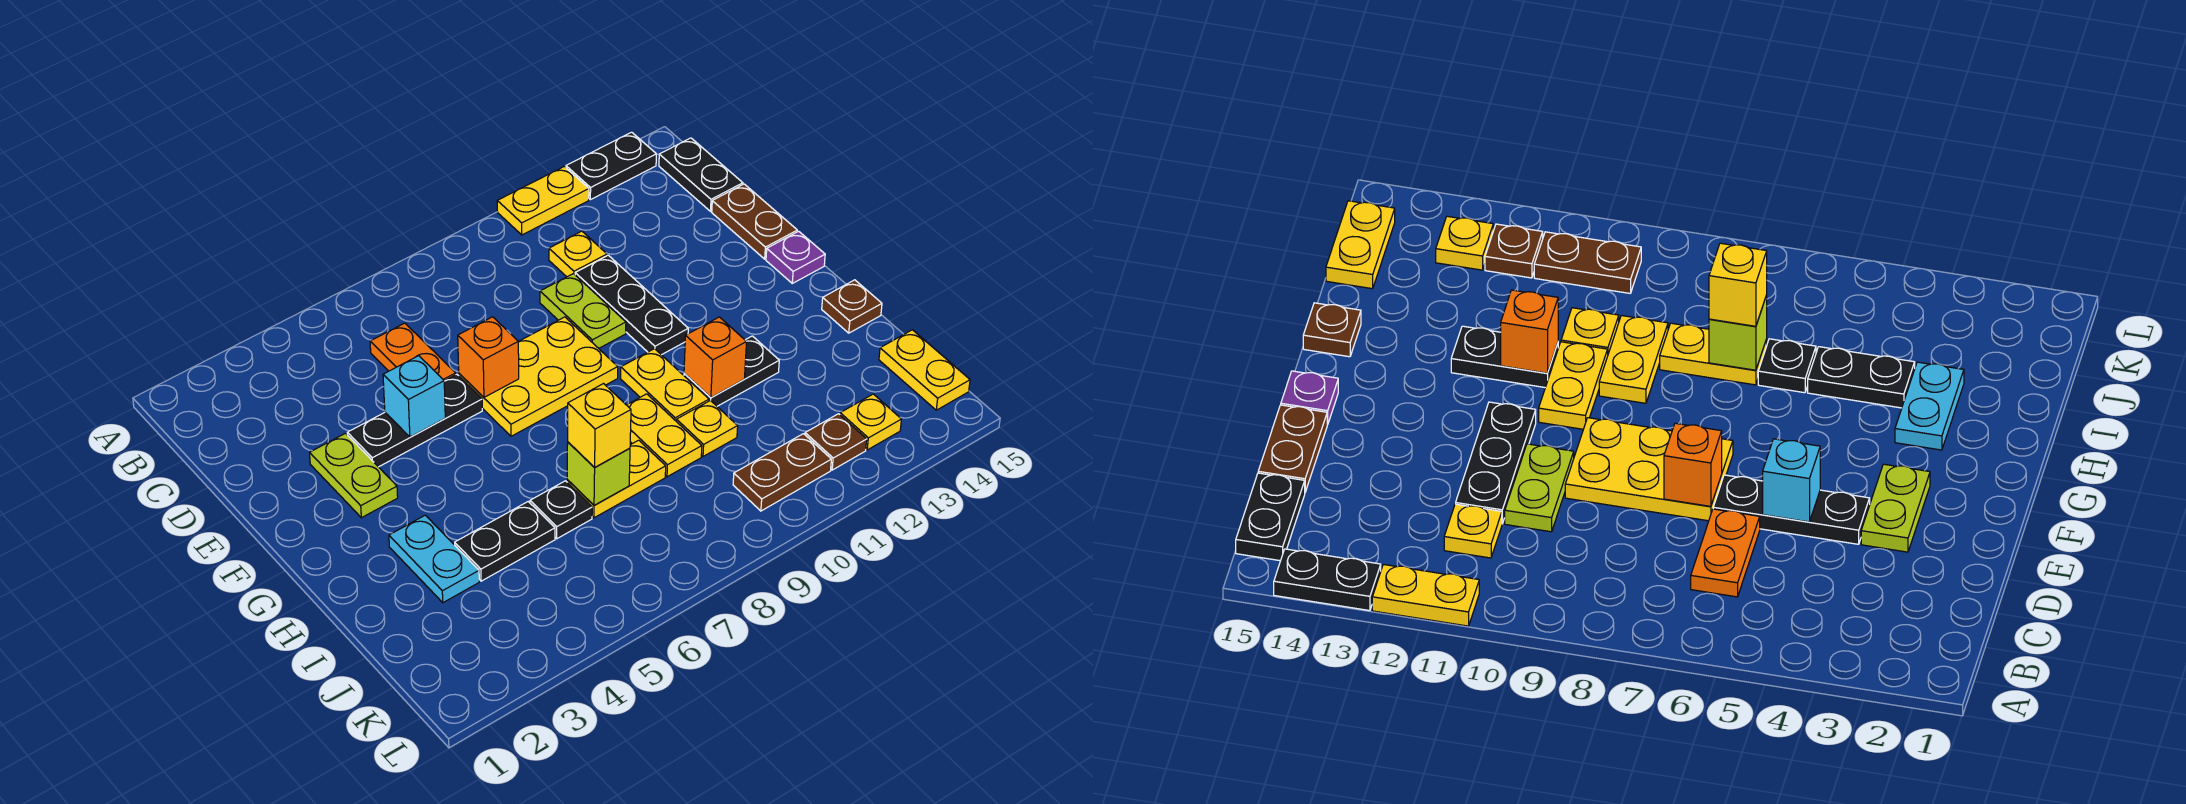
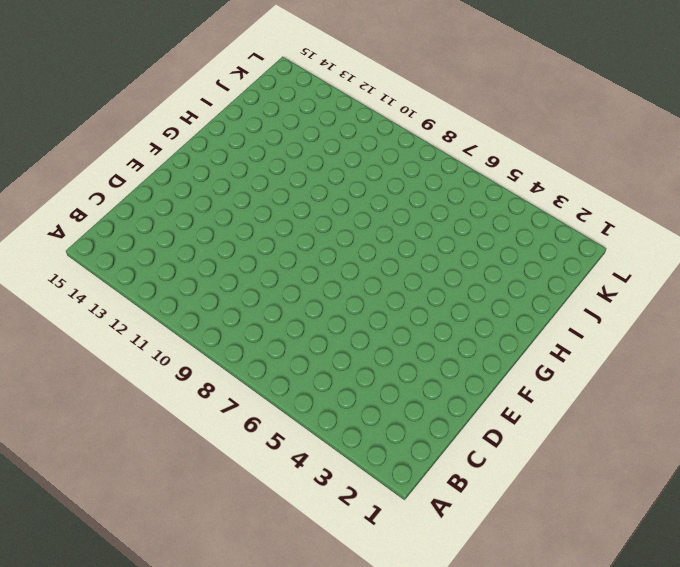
none -> yellow 1x2 plate [497,166,589,235]
none -> black 1x2 plate [566,132,656,200]
none -> black 1x2 plate [659,138,743,211]
none -> orange 1x2 plate [370,323,456,381]

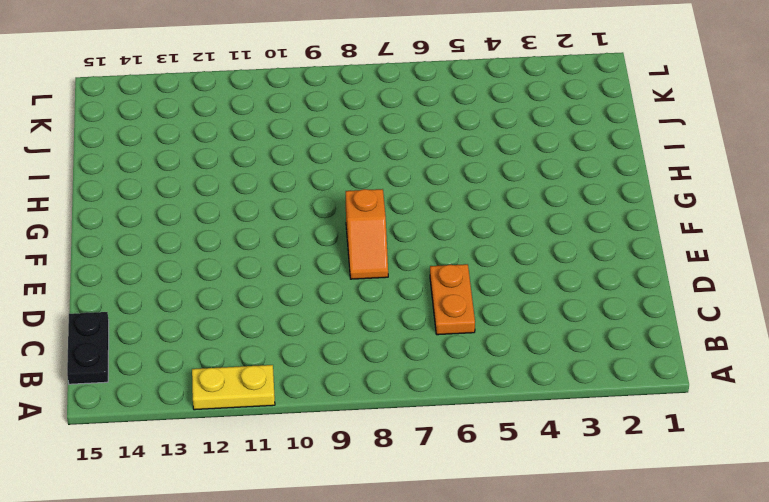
orange 1x2 slope [346,189,388,279] -> yellow 2x3 plate [459,317,618,436]
none -> black 1x2 plate [566,132,656,200]
none -> yellow 1x1 plate [549,231,607,277]
none -> lime 1x2 plate [540,274,626,348]
none -> black 1x3 plate [575,255,688,355]

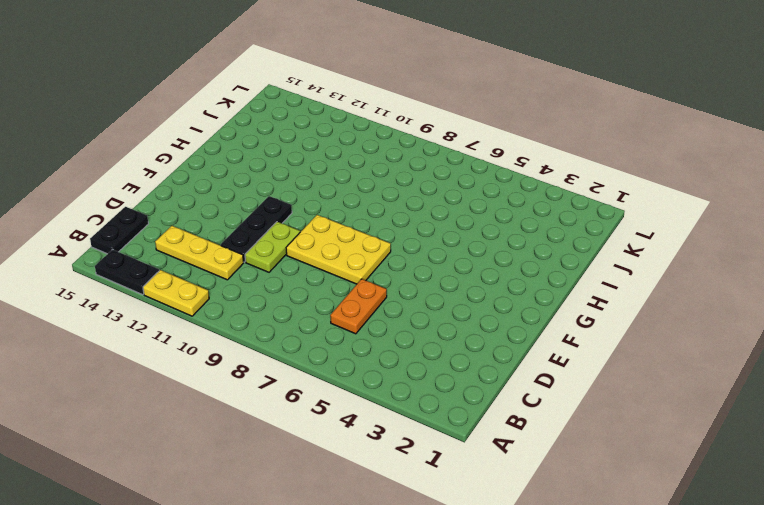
yellow 1x3 plate [155,226,244,280] -> yellow 1x1 plate [549,231,607,277]
none -> brown 1x2 plate [712,184,797,259]
none -> lime 1x2 plate [310,433,398,518]
none -> black 1x3 plate [347,374,482,467]
none -> purple 1x1 plate [766,231,825,283]

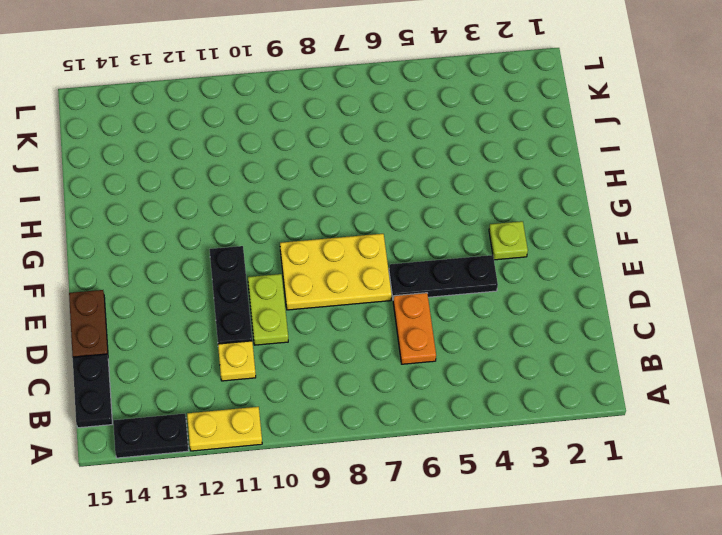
lime 1x1 plate [489,221,528,260] -> lime 1x2 plate [310,433,398,518]
none -> purple 1x1 plate [766,231,825,283]
none -> yellow 1x2 plate [621,349,709,421]
none -> cyan 1x2 plate [389,515,479,603]
none -> yellow 1x2 plate [627,394,702,477]

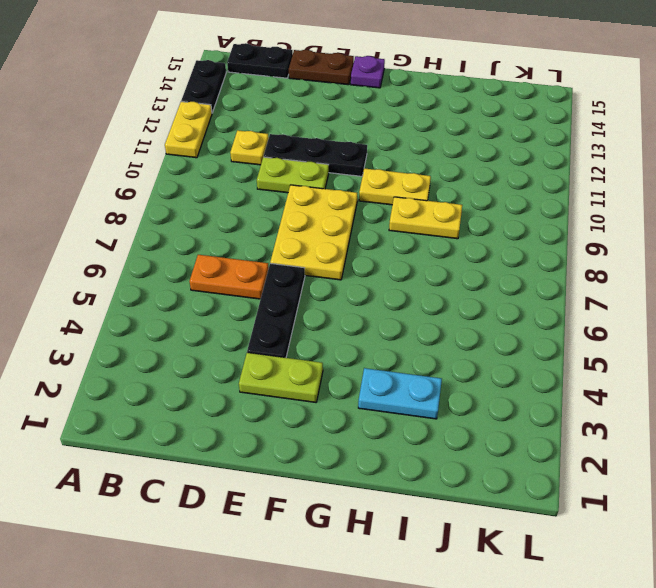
none -> black 1x2 plate [684,336,779,406]
none -> brown 1x1 plate [822,280,882,333]
none -> black 1x2 plate [455,502,555,581]
none -> black 1x1 plate [530,481,592,539]

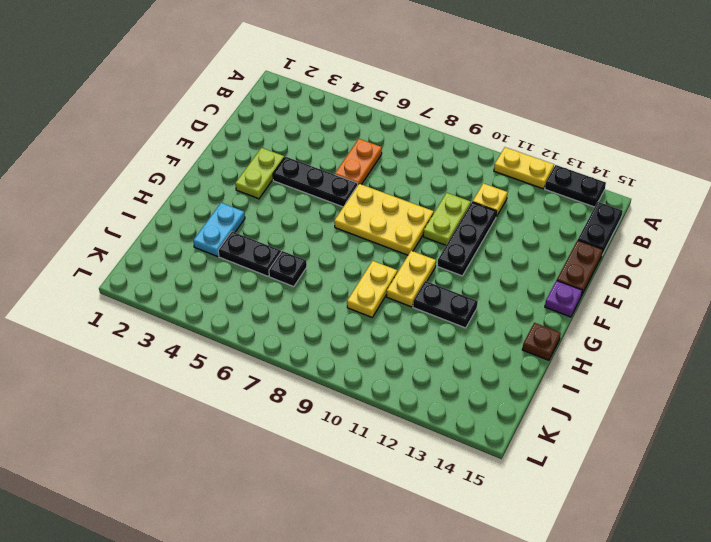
none -> yellow 1x2 plate [567,440,666,518]
none -> yellow 1x1 plate [676,400,738,456]
none -> yellow 1x2 plate [879,330,970,410]
none -> brown 1x2 plate [733,434,831,511]

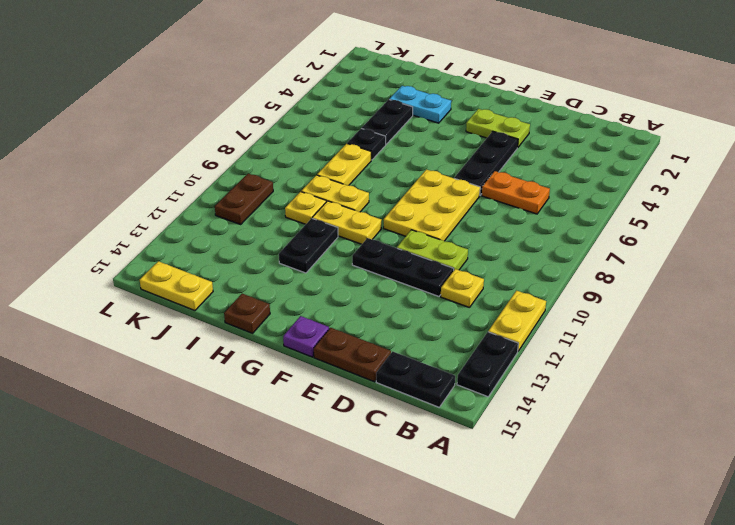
none -> brown 1x1 plate [805,414,867,470]
none -> yellow 1x1 plate [840,394,901,450]
none -> cyan 1x1 brick [383,356,445,437]
none -> orange 1x1 brick [458,317,519,397]

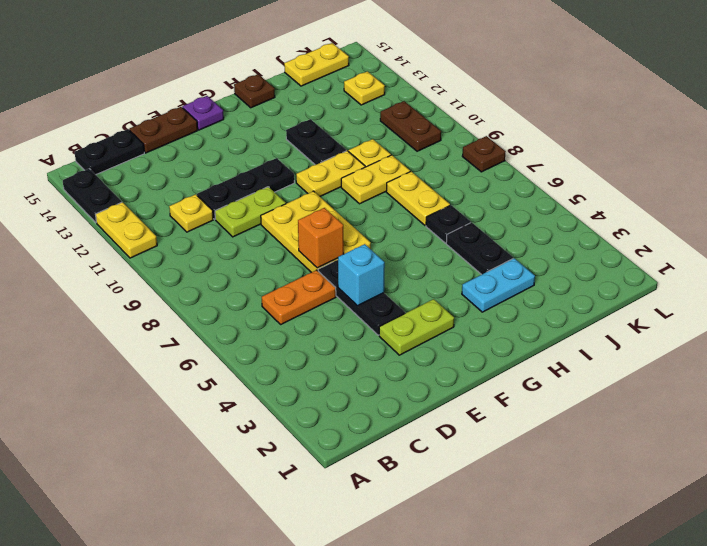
brown 1x1 plate [462,136,506,172] -> brown 1x1 plate moved to [805,414,867,470]
none -> orange 1x1 brick [684,317,747,398]
none -> lime 1x1 brick [567,442,630,505]
none -> yellow 1x1 brick [568,384,631,468]

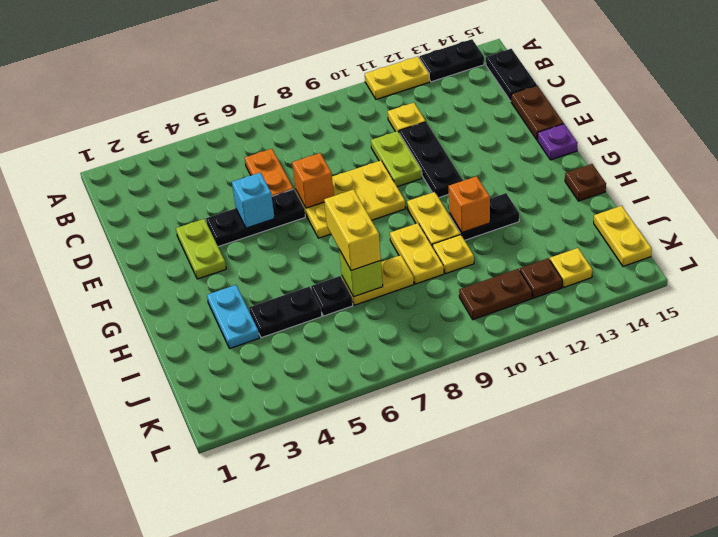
yellow 1x2 brick [324,189,381,271] -> yellow 1x1 brick [568,384,631,468]

